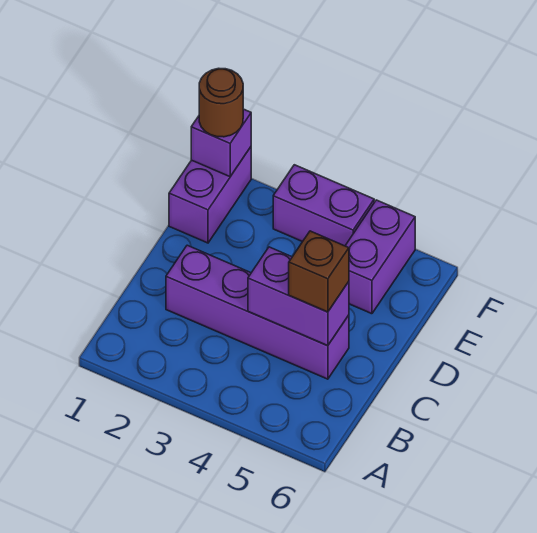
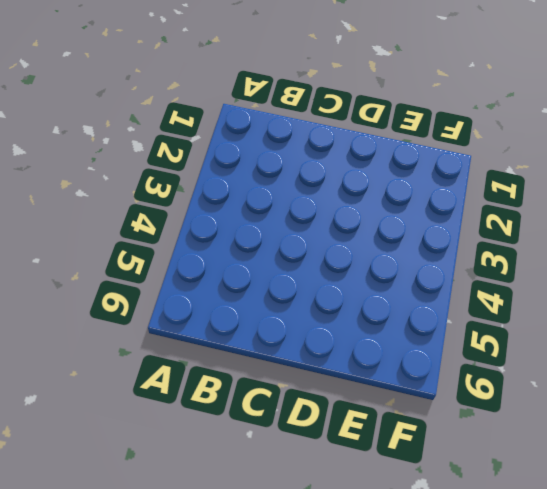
none -> purple 1x4 brick [166,245,349,379]
none -> purple 1x2 brick [169,147,251,243]

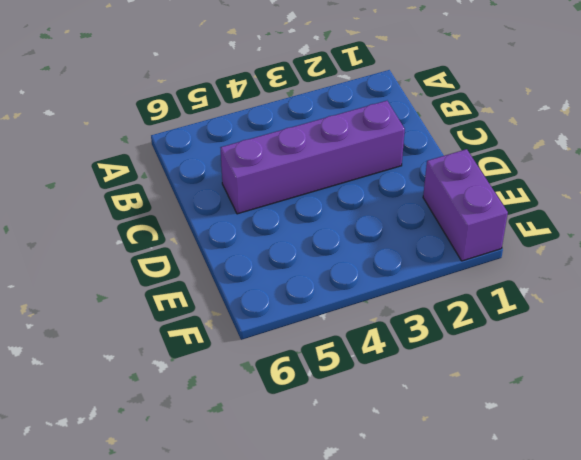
none -> purple 1x2 brick [345,200,415,314]
none -> purple 1x2 brick [273,165,374,246]

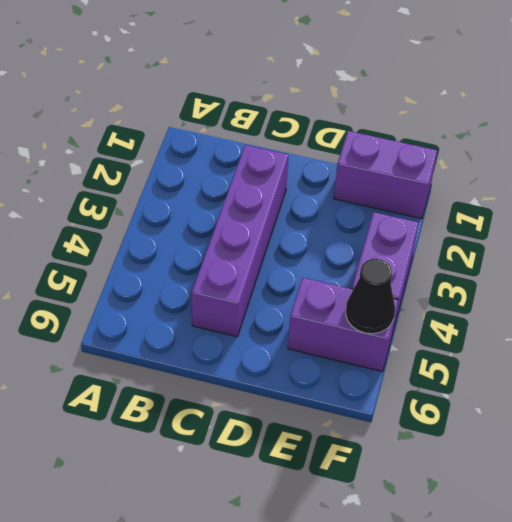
black 1x1 cone [346,259,395,334] -> none
none -> purple 1x2 brick [248,247,349,346]
none -> purple 1x1 brick [191,109,251,177]

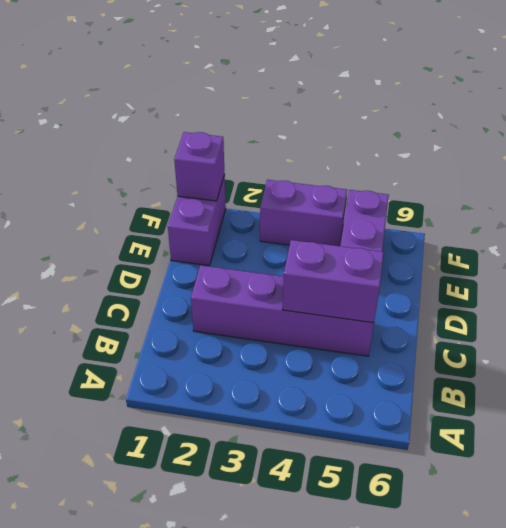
none -> brown 1x1 brick [289,231,349,312]
none -> brown 1x1 round brick [199,68,243,137]

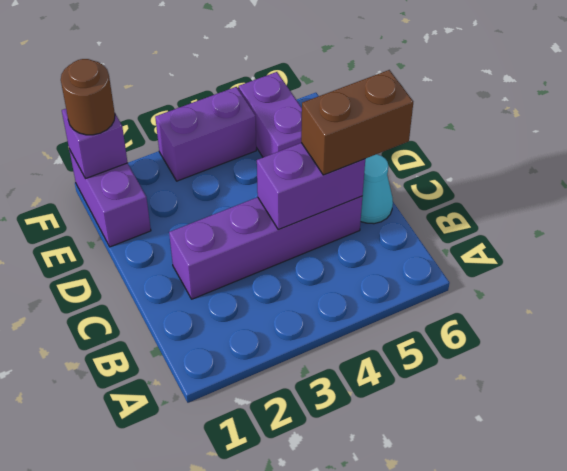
brown 1x2 brick [301,70,413,175] -> brown 1x1 brick [289,231,349,312]
cyan 1x1 cone [361,154,393,224] -> none

